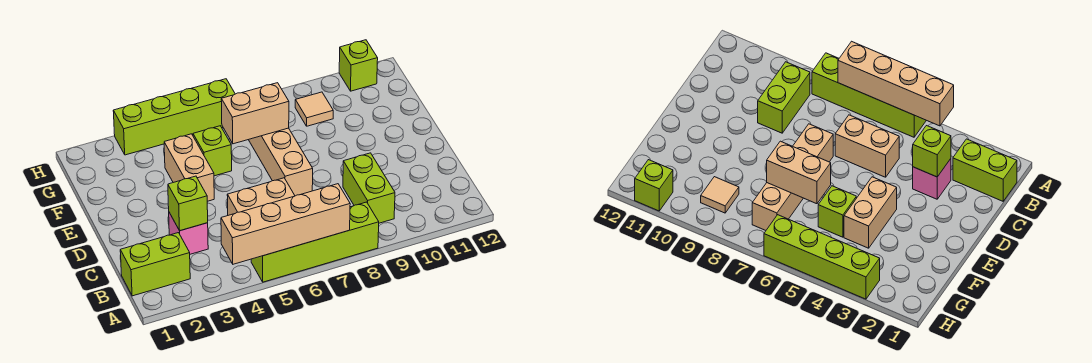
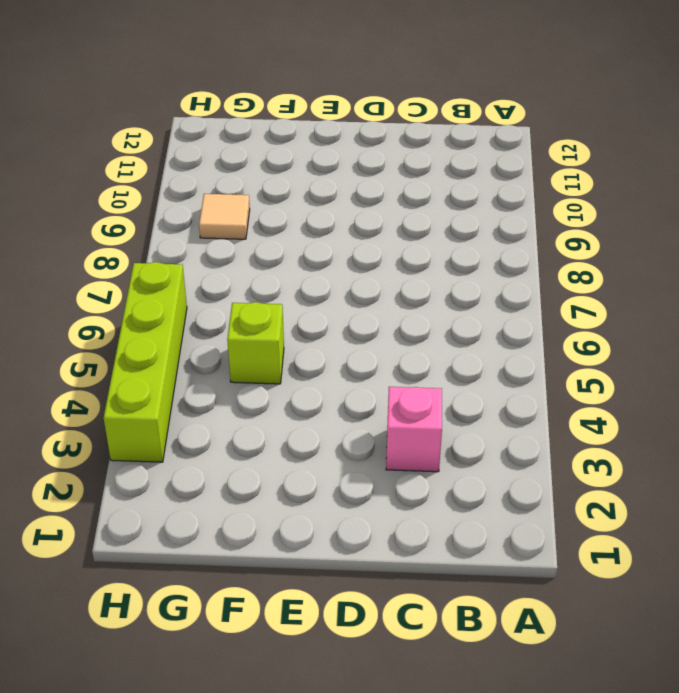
none -> lime 1x4 brick [251,202,379,282]
none -> lime 1x2 brick [120,233,190,296]
none -> lime 1x2 brick [343,153,395,223]

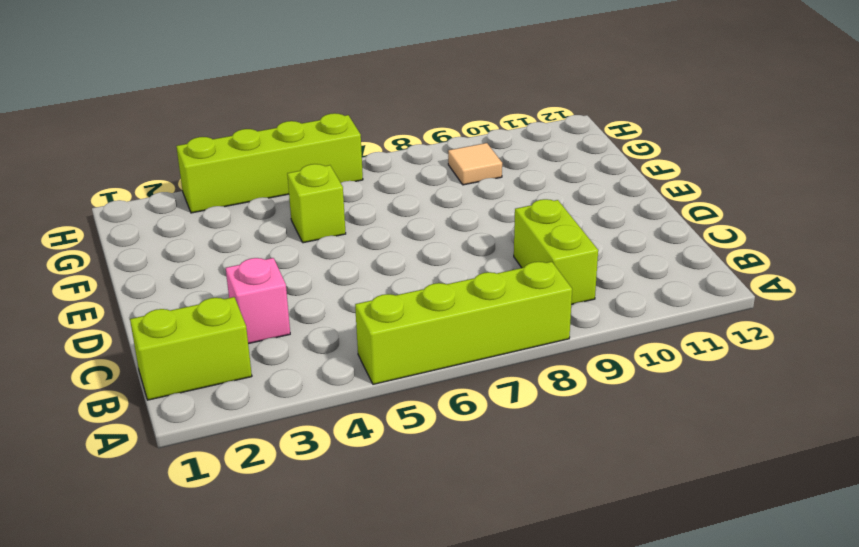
none -> tan 1x2 brick [227,178,295,215]
none -> tan 1x4 brick [249,128,313,196]
none -> tan 1x2 brick [164,134,214,201]

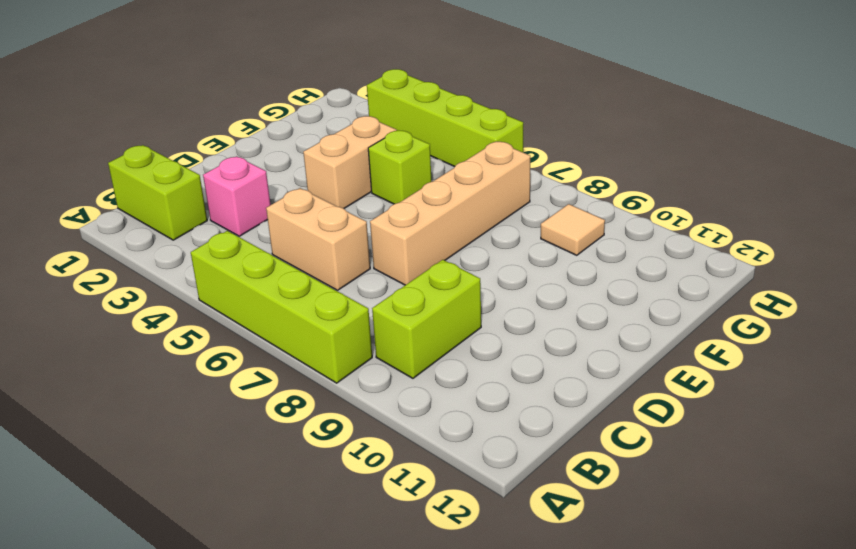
none -> lime 1x1 brick [339,40,378,91]
none -> tan 1x4 brick [221,184,350,264]
none -> lime 1x1 brick [168,176,208,231]

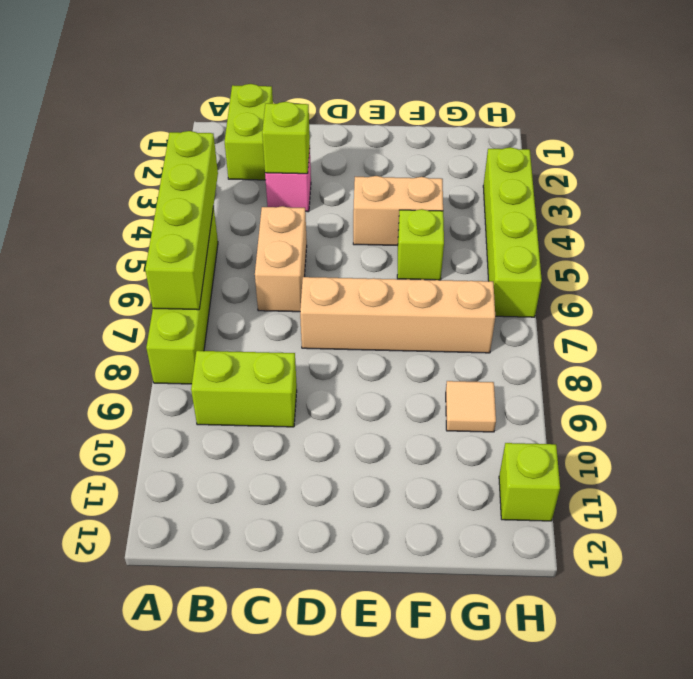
lime 1x4 brick [145,131,218,310] -> tan 1x4 brick [221,184,350,264]
none -> tan 1x2 brick [221,83,289,144]

